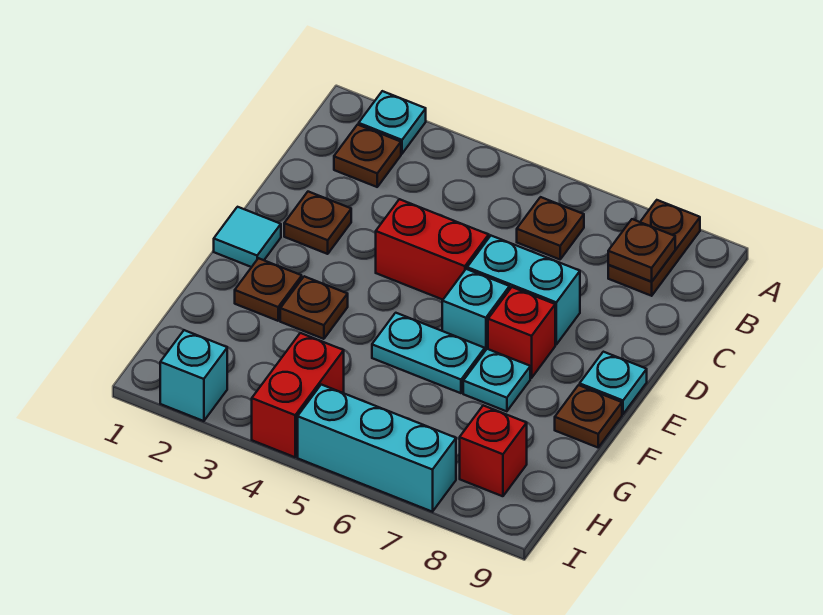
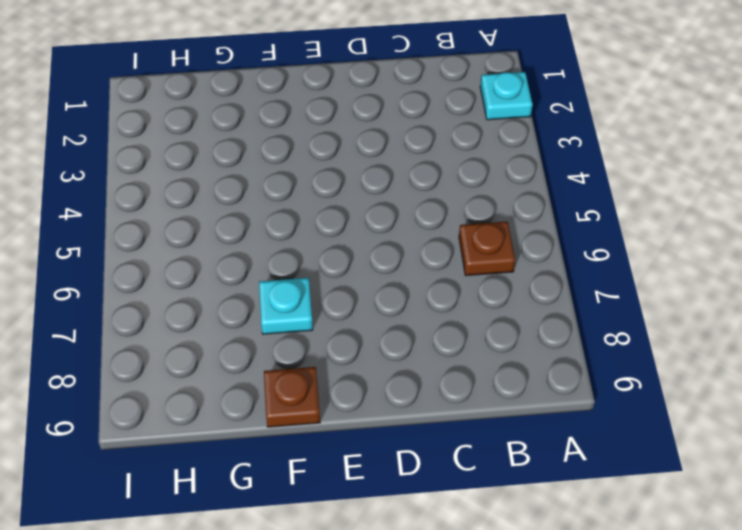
none -> brown 1x2 plate [608,200,700,296]
none -> brown 1x1 plate [334,125,401,187]
none -> brown 1x1 plate [284,192,351,254]

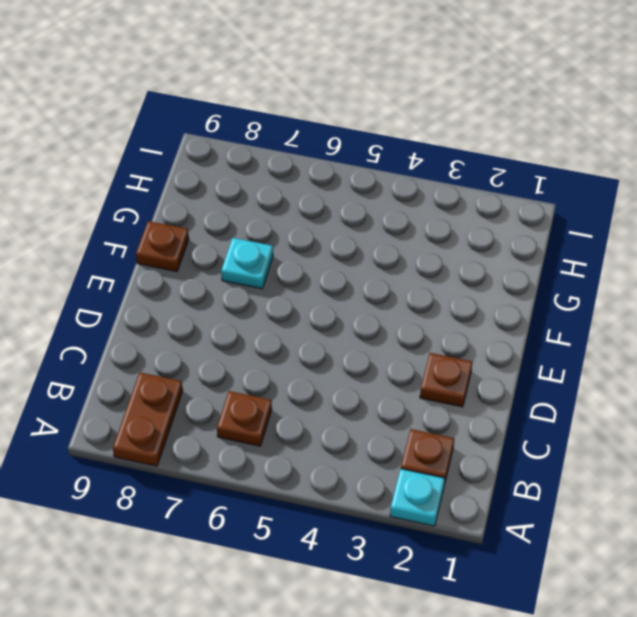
none -> red 1x2 brick [376,199,489,300]
none -> cyan 1x2 brick [467,236,580,344]
none -> cyan 1x1 tile [214,207,281,267]

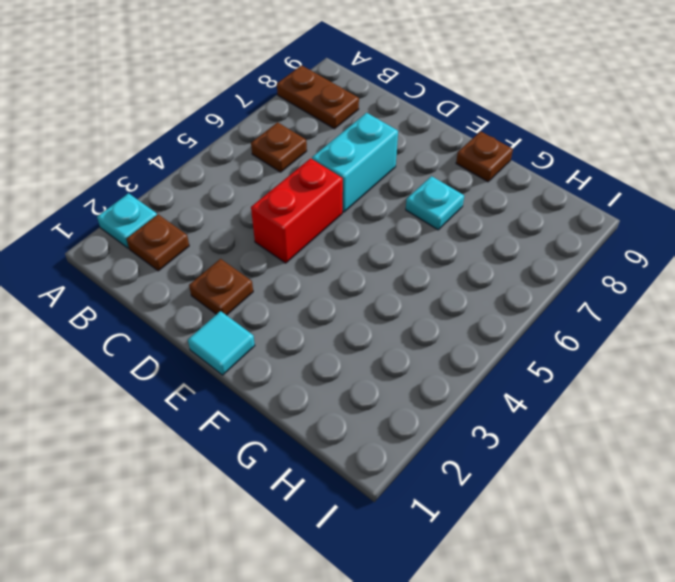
none -> cyan 1x1 brick [442,269,510,351]
none -> red 1x1 brick [488,287,555,378]
none -> cyan 1x1 plate [580,352,647,414]

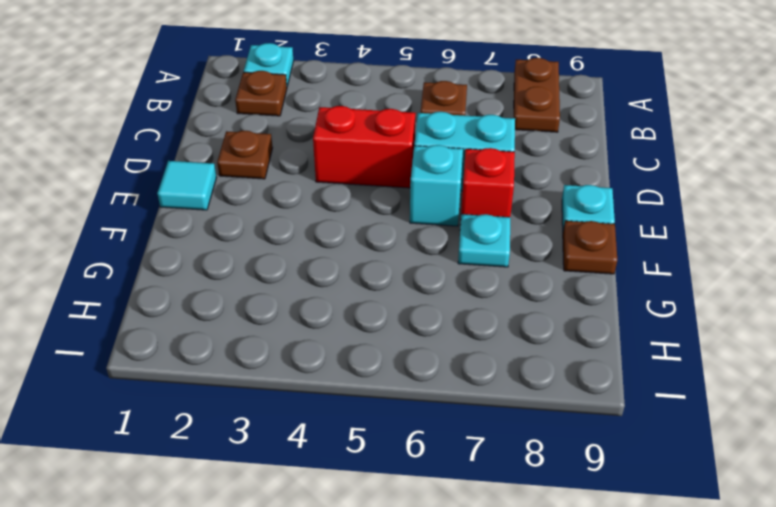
none -> brown 1x1 plate [235,258,302,321]
none -> brown 1x1 plate [280,276,348,339]
none -> cyan 1x2 plate [372,313,485,393]

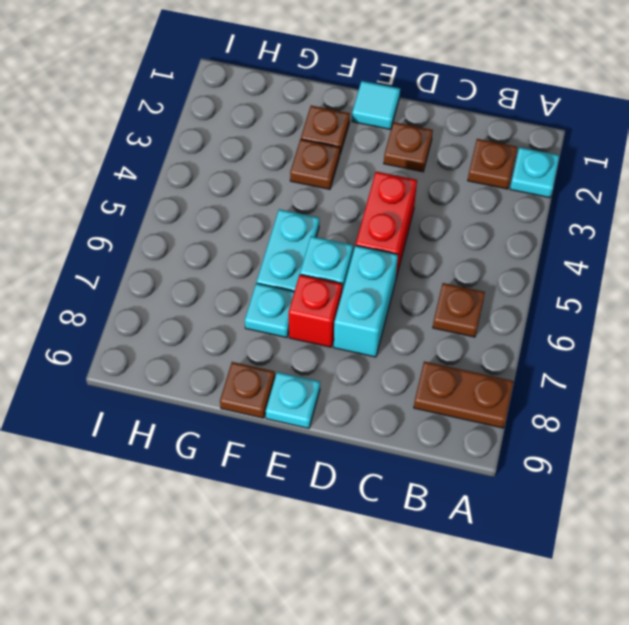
none -> red 1x2 brick [252,333,344,457]
none -> red 1x1 brick [460,405,527,496]
none -> cyan 1x1 brick [160,330,227,421]

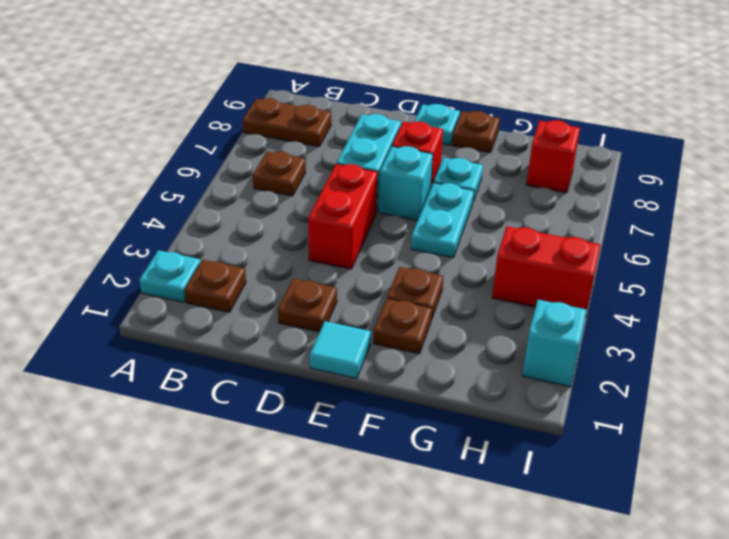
none -> cyan 1x3 brick [298,385,456,512]
none -> brown 1x1 plate [608,219,675,282]

